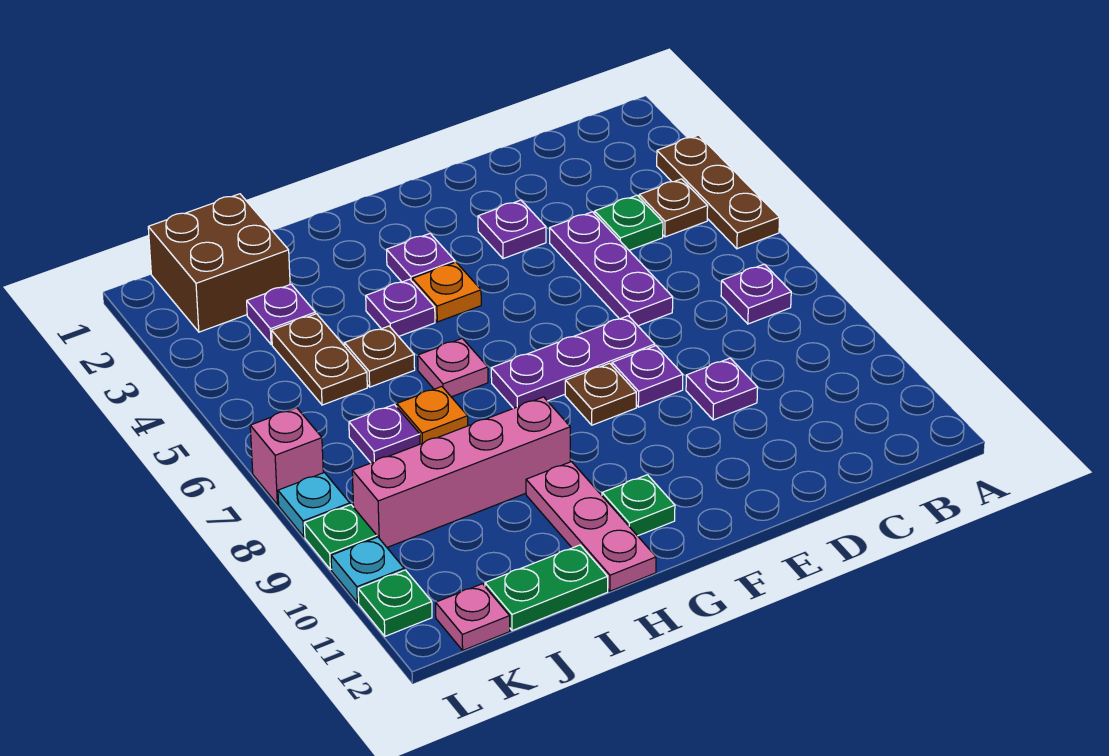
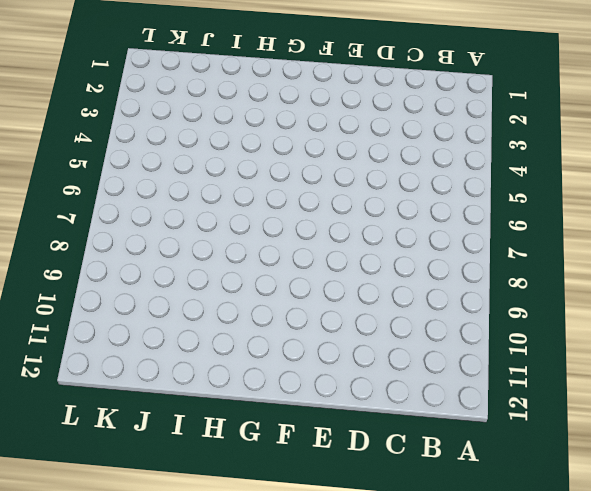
none -> brown 1x3 plate [657,135,780,249]
none -> brown 1x1 plate [639,179,708,237]
none -> purple 1x1 plate [721,264,791,324]
none -> green 1x1 plate [595,195,663,250]

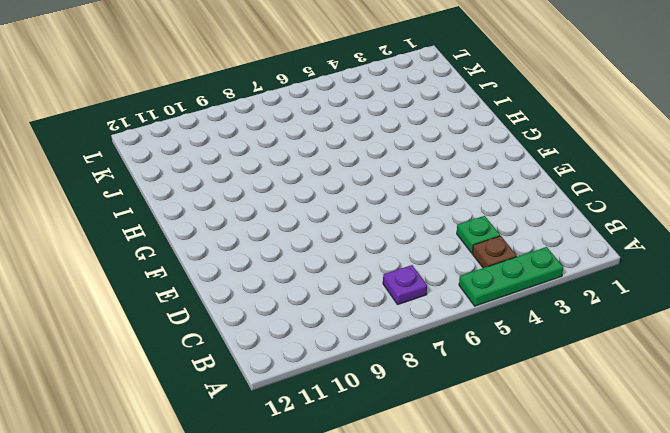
green 1x3 plate [459,247,563,306] -> brown 1x3 plate [657,135,780,249]
none -> purple 1x3 plate [550,212,673,326]
none -> purple 1x1 plate [686,358,758,420]
none -> purple 1x1 plate [478,200,546,259]
none -> purple 1x3 plate [491,316,655,408]

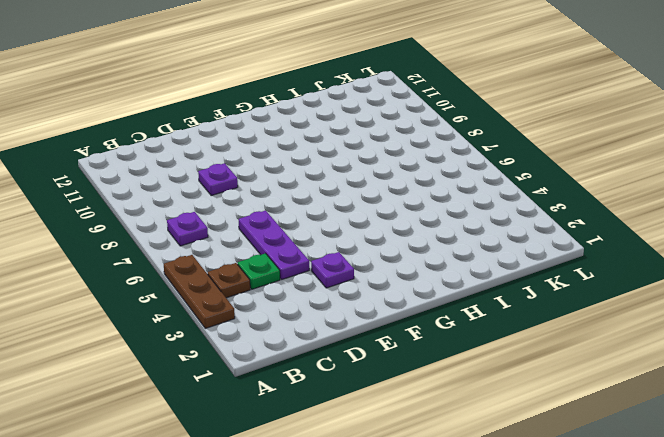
none -> purple 1x3 plate [491,316,655,408]
none -> purple 1x1 plate [612,346,683,407]
none -> brown 1x1 plate [565,363,636,425]
none -> purple 1x1 plate [387,234,455,282]

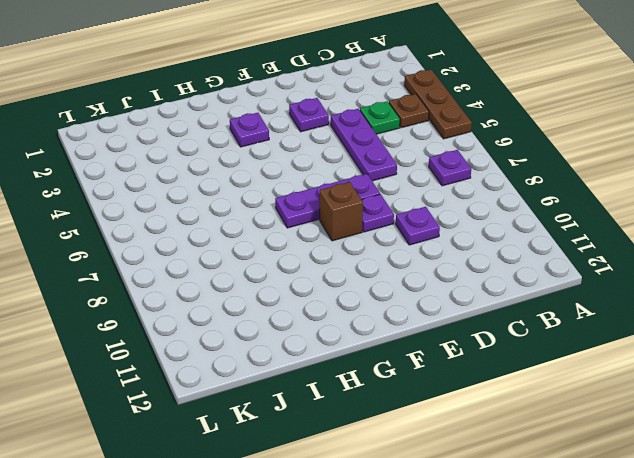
brown 1x1 brick [320,182,363,241] -> brown 1x1 plate [565,363,636,425]
none -> orange 1x1 plate [412,262,481,322]
none -> green 1x1 plate [602,475,675,536]
none -> purple 1x1 plate [366,279,435,336]
none -> pink 1x1 plate [418,338,488,397]

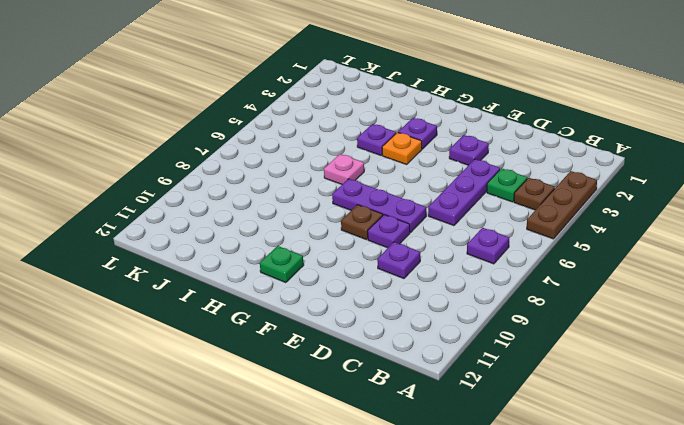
none -> pink 1x4 brick [352,397,570,547]
none -> pink 1x3 plate [526,462,656,591]
none -> brown 1x1 plate [344,326,415,387]
none -> orange 1x1 plate [397,387,468,444]

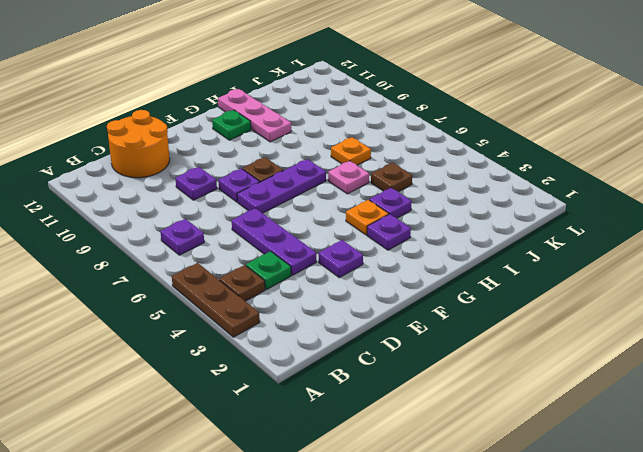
orange 2x2 round brick [107,110,170,178] -> none
none -> pink 1x4 brick [352,397,570,547]
none -> green 1x2 plate [485,545,608,631]
none -> brown 2x2 brick [148,194,290,332]
none -> purple 1x1 plate [247,284,315,344]

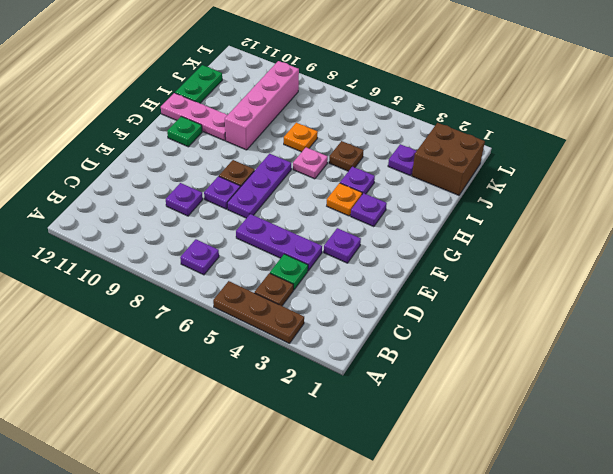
none -> brown 1x2 plate [272,314,367,405]
none -> purple 1x1 plate [349,404,420,463]
none -> pink 1x1 plate [436,584,510,650]
none -> pink 1x1 brick [250,408,323,505]

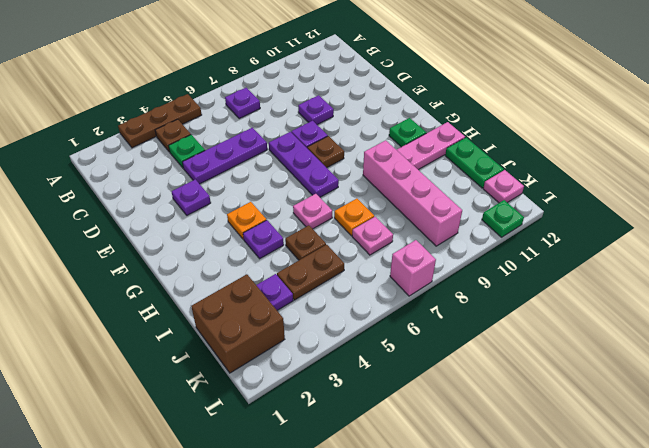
pink 1x1 plate [352,217,393,255] -> purple 1x1 plate [349,404,420,463]
none -> purple 1x1 plate [387,234,455,282]
none -> cyan 1x1 plate [278,473,350,537]
none -> green 1x1 plate [304,505,377,570]
none -> cyan 1x1 plate [331,537,404,603]

